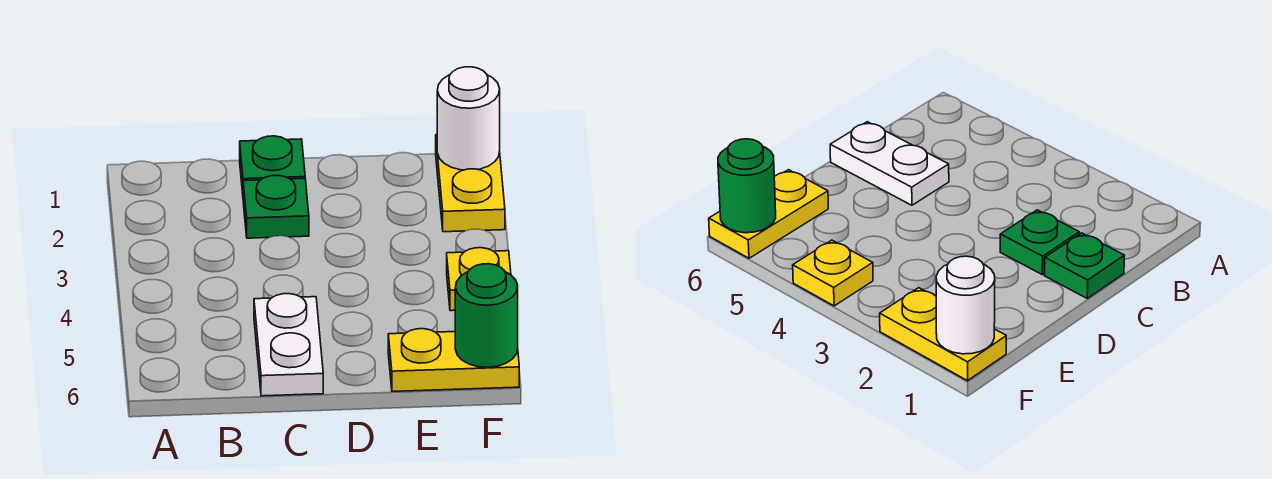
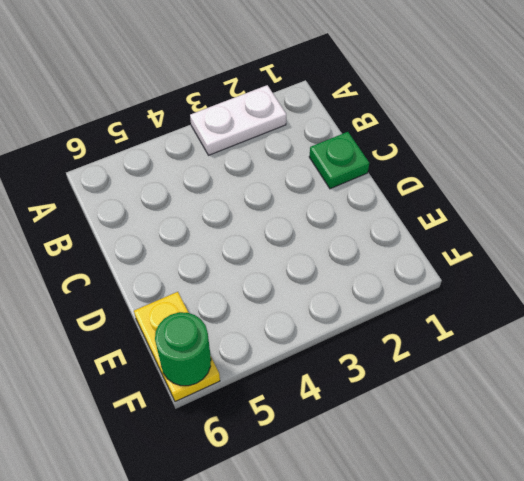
white 1x2 plate [190,85,286,155] -> white 1x2 plate moved to [254,294,323,396]
none -> green 1x1 plate [243,175,309,238]
none -> yellow 1x2 plate [436,135,505,232]

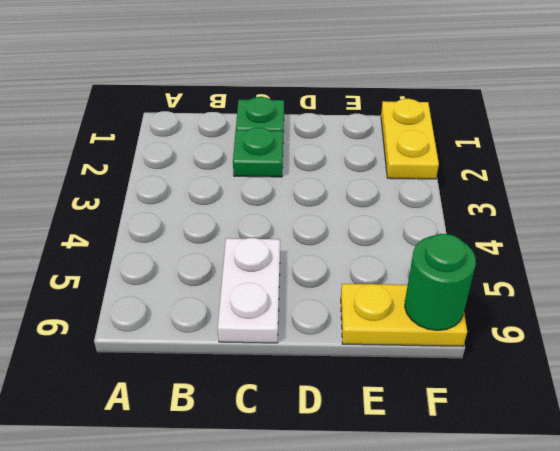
none -> yellow 1x1 plate [447,248,511,311]
none -> white 1x1 round brick [437,67,500,170]

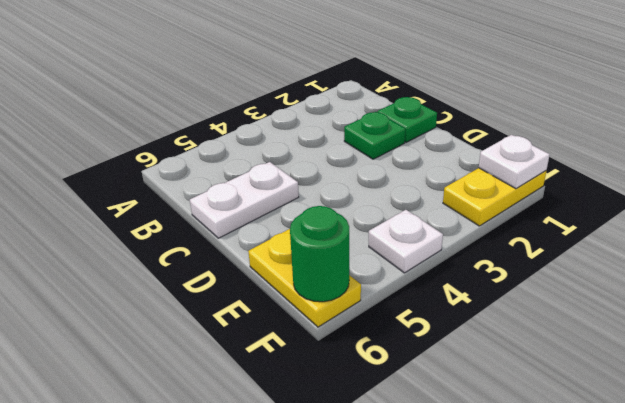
white 1x1 plate [479,135,550,189] -> white 1x1 round brick [437,67,500,170]
white 1x1 plate [369,210,443,273] -> yellow 1x1 plate [447,248,511,311]

